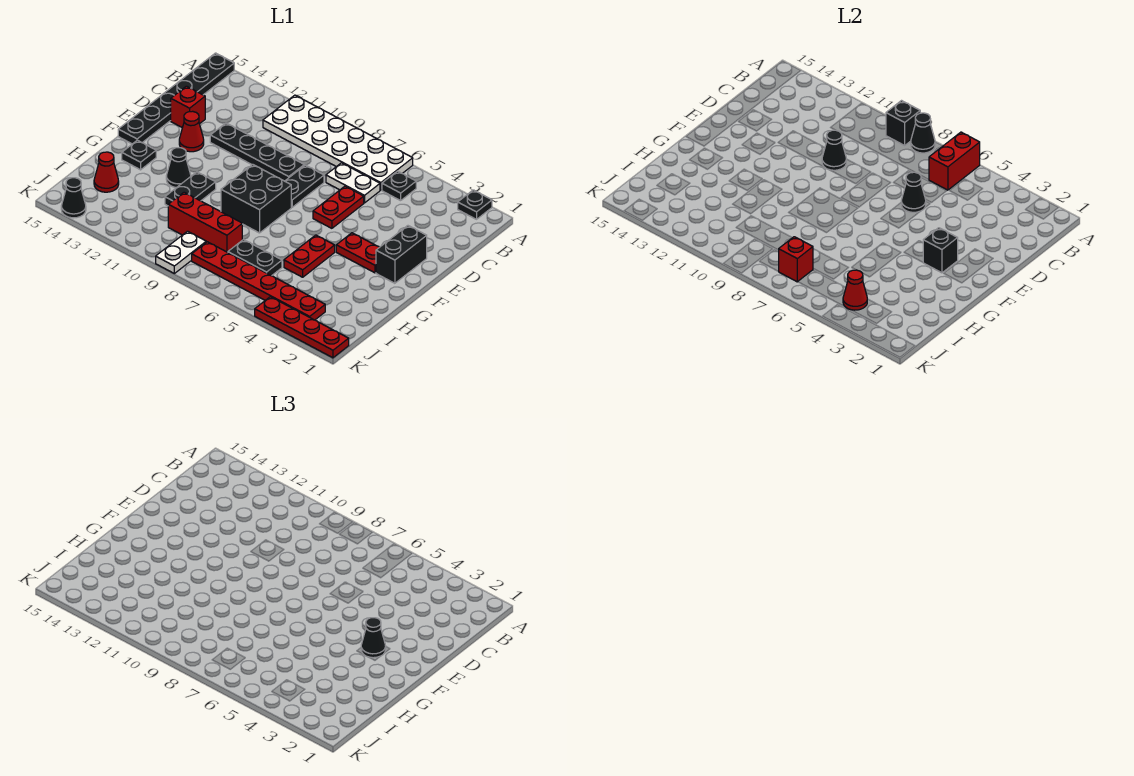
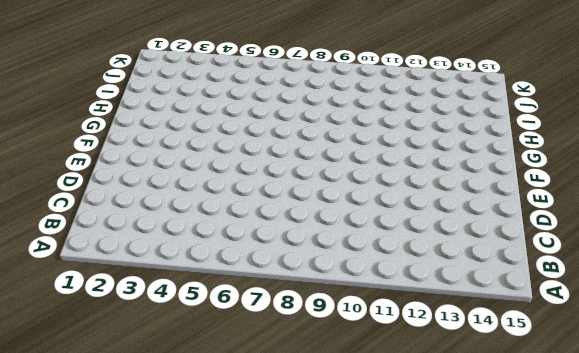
none -> black 1x1 plate [458,190,492,219]
none -> white 2x6 plate [263,95,413,190]
none -> black 1x6 plate [118,53,234,144]
none -> black 1x1 plate [382,171,416,201]

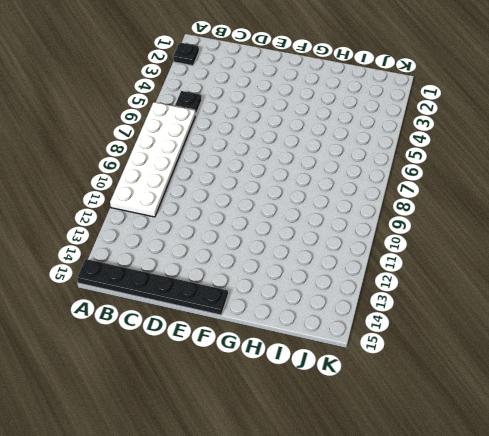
none -> white 1x2 plate [326,163,380,203]
none -> red 1x2 plate [313,186,364,228]
none -> black 1x2 plate [285,165,324,207]
none -> black 1x4 plate [210,123,304,181]

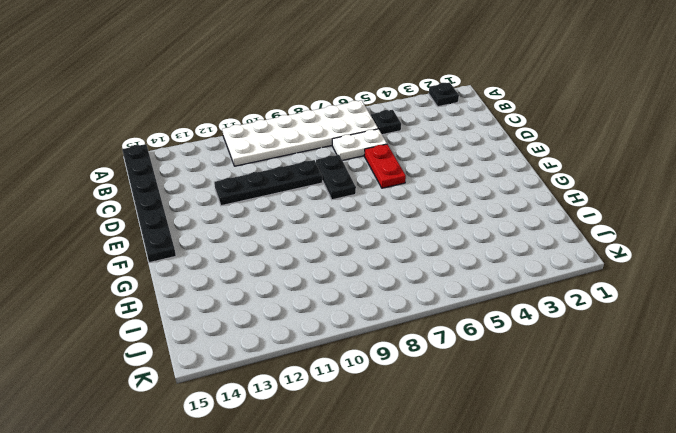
none -> red 1x1 brick [171,86,205,128]
none -> black 1x2 brick [376,226,427,283]
none -> red 1x1 cone [179,111,204,152]
none -> red 1x2 plate [336,233,379,273]

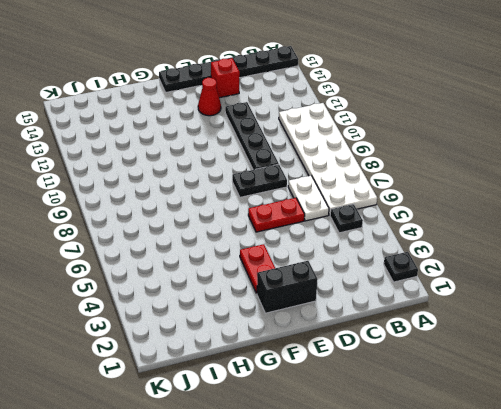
none -> black 2x2 brick [221,165,291,233]
none -> red 1x2 plate [284,235,335,277]
none -> black 1x2 plate [165,172,216,206]
none -> black 1x1 cone [166,148,191,188]

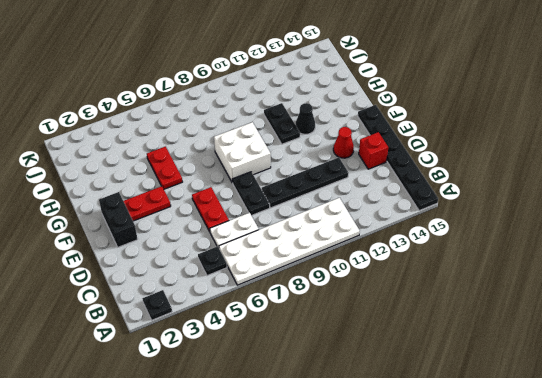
white 2x2 brick [214,122,271,183] -> black 2x2 brick [221,165,291,233]
none -> black 1x1 plate [122,140,156,170]
none -> black 1x2 plate [228,240,282,276]
none -> red 1x3 brick [168,192,242,252]
none -> red 1x1 cone [94,152,119,192]

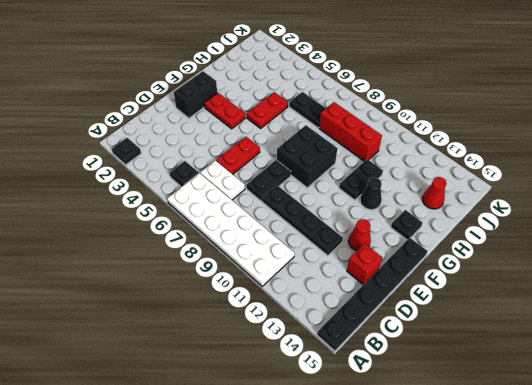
none -> red 1x6 plate [192,242,325,320]
none -> white 1x2 plate [156,231,206,273]
none -> red 1x4 plate [255,297,349,358]
none -> black 1x1 cone [61,178,86,218]

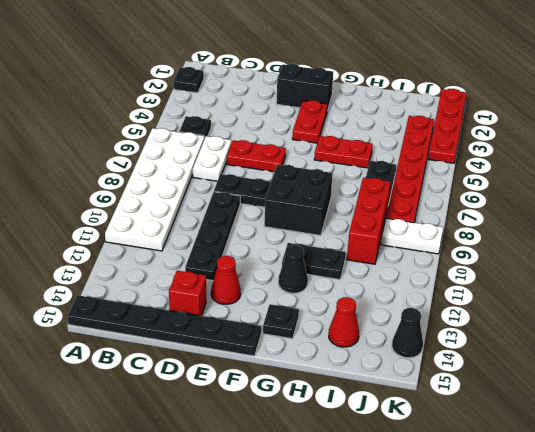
none -> red 1x2 brick [929,132,980,190]
none -> black 1x1 cone [911,113,935,153]
none -> black 1x1 brick [886,101,920,145]
none -> black 1x1 cone [901,172,926,212]

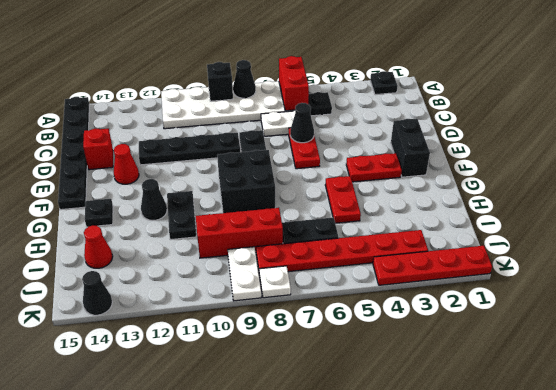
white 1x1 plate [259,266,291,298] -> none
none -> black 1x1 cone [822,130,846,170]
none -> black 1x1 brick [923,228,958,273]
none -> red 1x1 cone [843,270,867,310]
none -> red 1x1 brick [778,237,813,282]

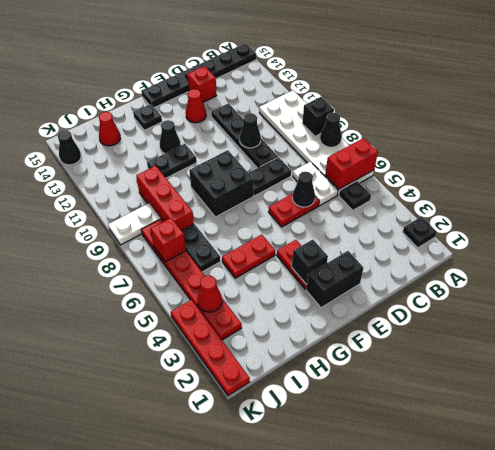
none -> black 1x1 cone [361,618,386,658]

